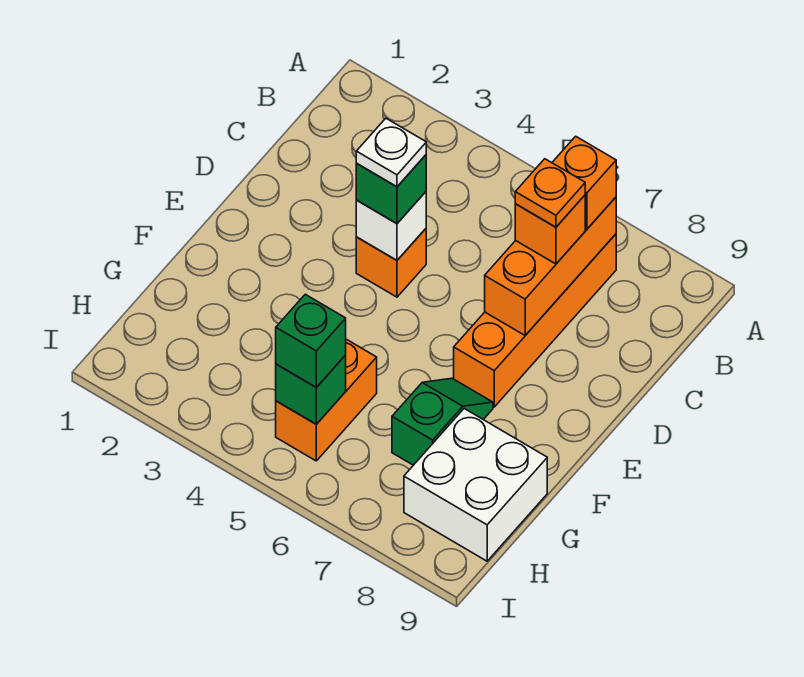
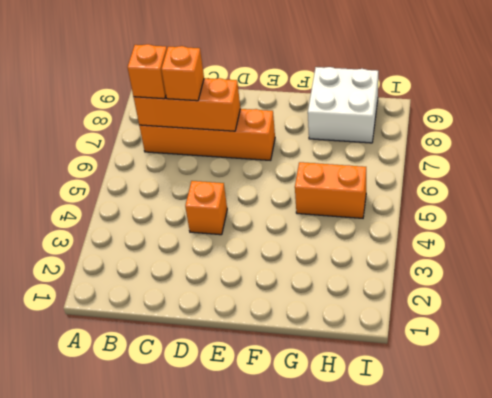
none -> green 1x2 slope [392,378,493,465]
none -> white 1x1 brick [356,192,426,260]
none -> green 1x1 brick [276,355,346,424]

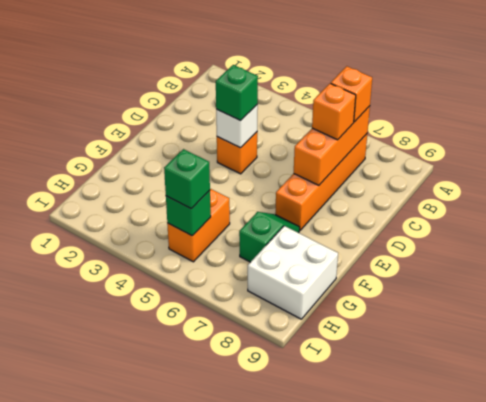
none -> orange 1x1 plate [515,159,585,227]
none -> white 1x1 plate [356,118,426,187]

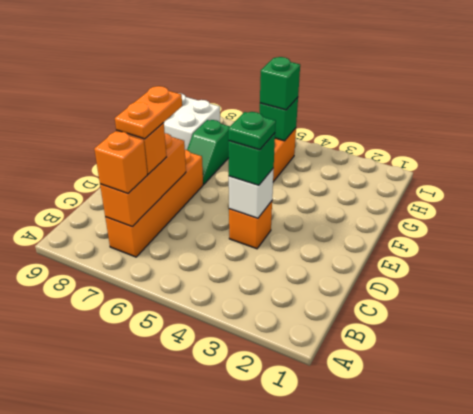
orange 1x2 plate [115,86,182,139] -> orange 1x1 plate [515,159,585,227]
green 1x1 plate [228,112,276,150] -> white 1x1 plate [356,118,426,187]

